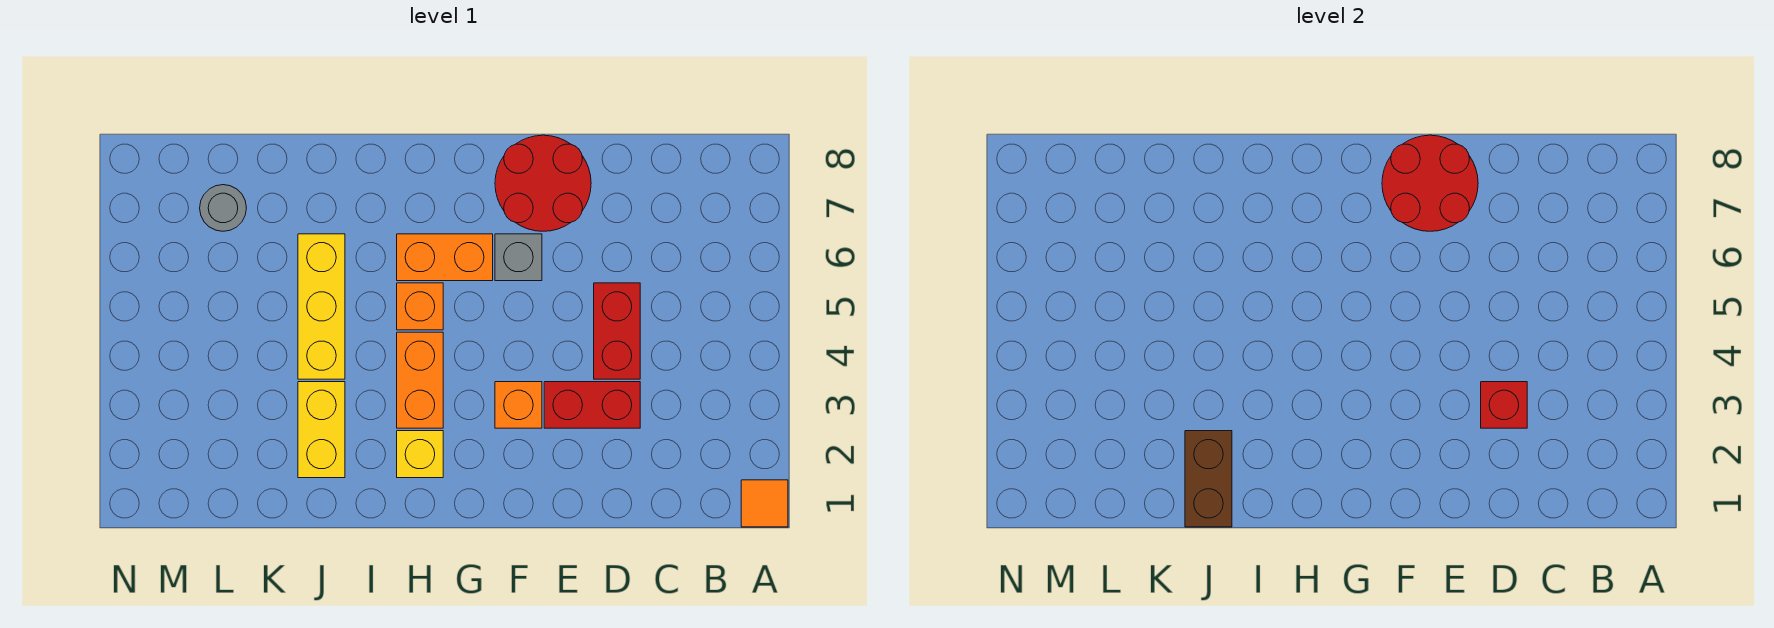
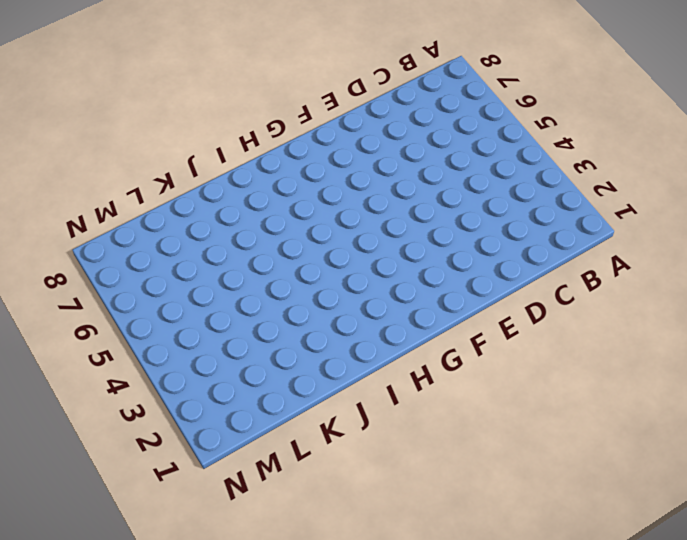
none -> orange 1x1 tile [741,480,788,527]
none -> red 1x2 brick [544,382,640,428]
none -> red 1x2 brick [594,283,640,379]

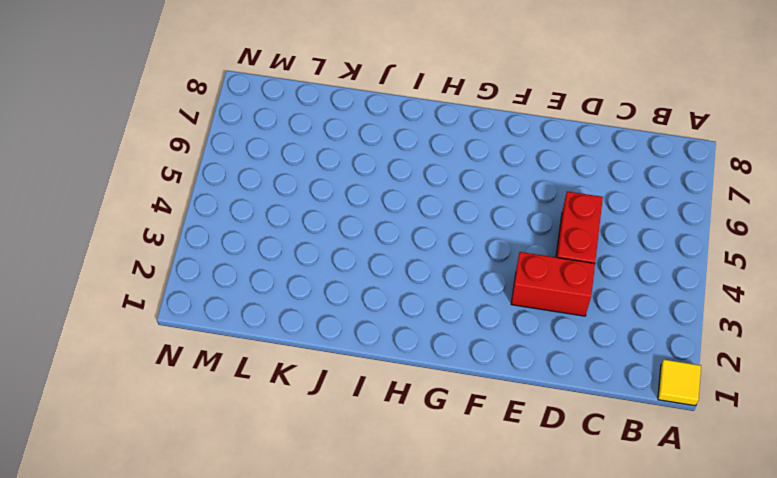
yellow 1x1 tile [658,360,701,406] -> orange 1x1 tile [741,480,788,527]
none -> red 2x2 round brick [495,135,591,231]
none -> orange 1x1 brick [495,382,542,428]
none -> grey 1x1 brick [495,234,542,281]

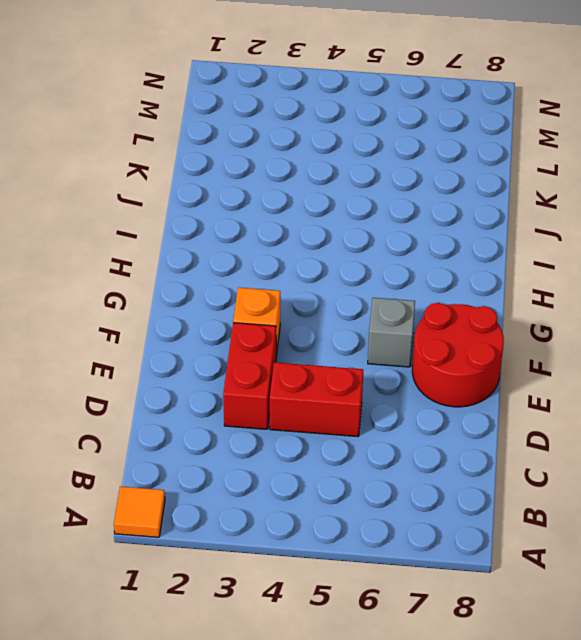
none -> orange 1x2 brick [397,234,493,281]
none -> yellow 1x1 brick [397,431,443,478]
none -> orange 1x2 brick [397,332,443,428]

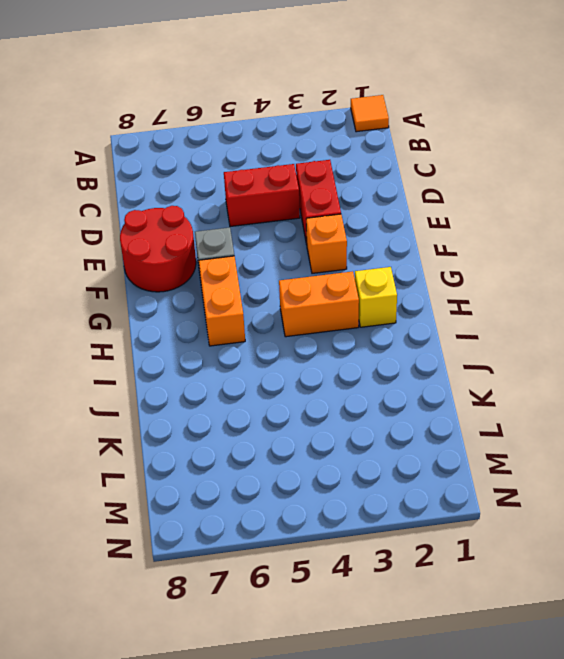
none -> orange 1x1 brick [397,283,443,330]
none -> yellow 1x2 brick [298,382,345,478]
none -> yellow 1x3 brick [298,234,345,379]

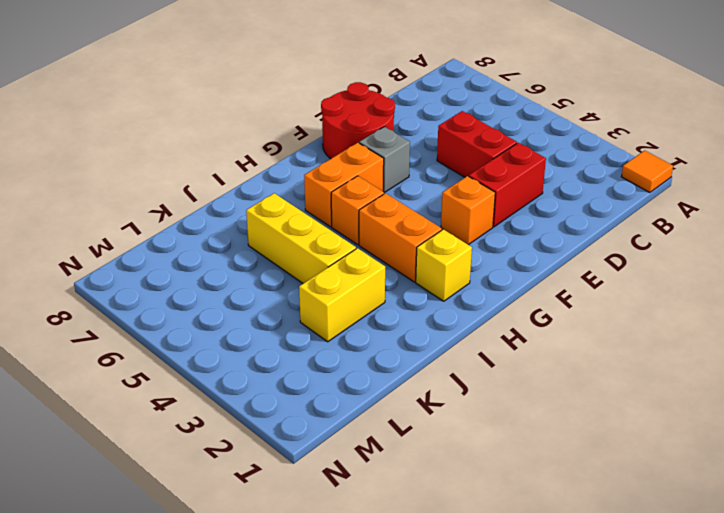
yellow 1x2 brick [299,248,385,342] -> yellow 1x2 brick turned to [298,382,345,478]
none -> grey 1x1 round brick [200,185,246,231]
none -> red 1x1 brick [1481,382,1527,428]
none -> red 2x2 round brick [1382,135,1478,231]

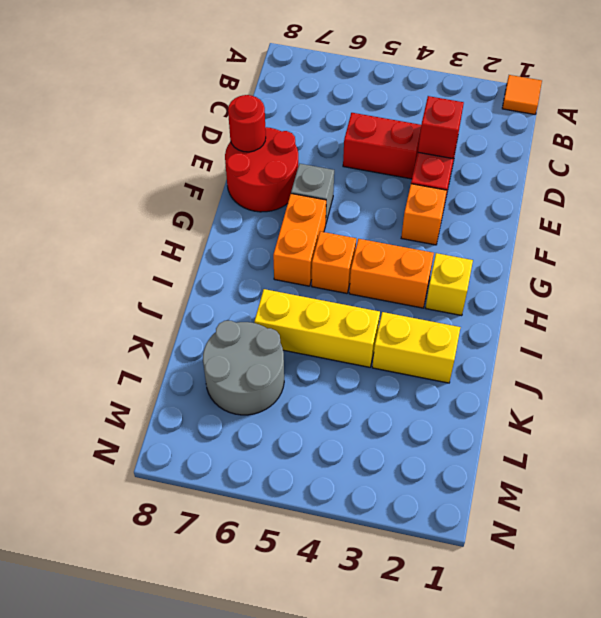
red 1x1 round brick [228,95,266,152] -> red 2x2 round brick [1382,135,1478,231]
grey 2x2 round brick [203,321,284,415] -> grey 1x1 round brick [200,185,246,231]
none -> brown 1x2 brick [1185,431,1232,527]

